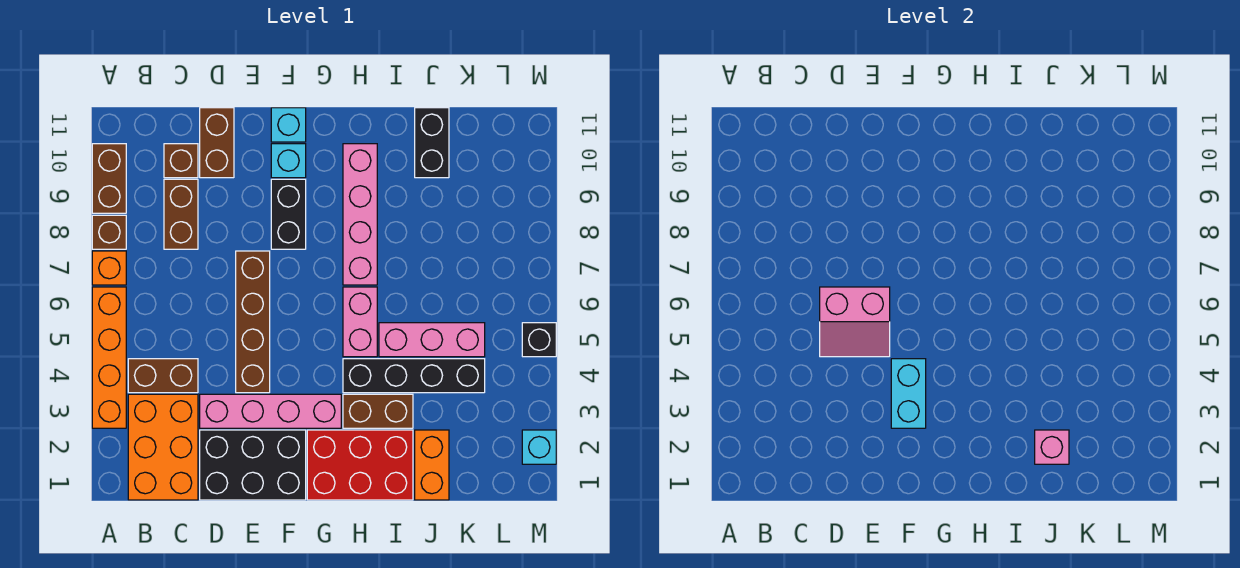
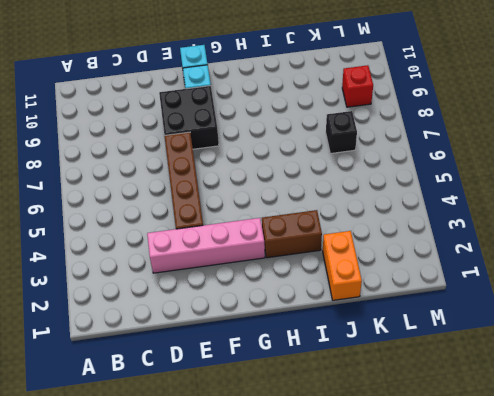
black 2x2 brick [159,86,219,149] -> black 1x2 brick [271,179,306,249]
black 1x1 brick [326,111,357,154] -> black 1x1 brick moved to [522,323,556,357]
red 1x1 brick [342,65,373,107] -> none
none -> orange 1x4 brick [92,287,126,428]
none -> orange 1x1 brick [92,251,126,285]
none -> brown 1x1 brick [92,215,126,249]

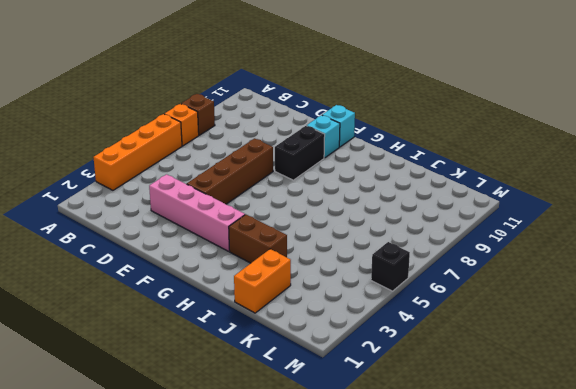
none -> brown 1x2 brick [92,144,126,213]
none -> orange 2x3 brick [128,394,198,500]
none -> brown 1x2 brick [128,359,198,393]

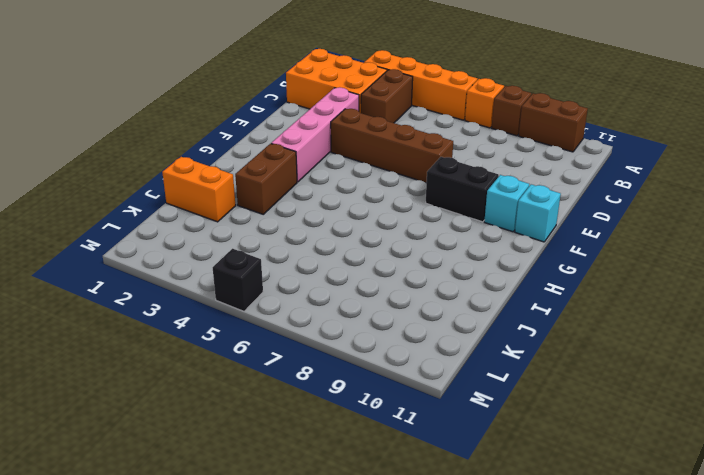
none -> brown 1x2 brick [164,179,198,249]
none -> brown 1x1 brick [164,144,198,178]
none -> black 2x3 brick [200,430,306,500]

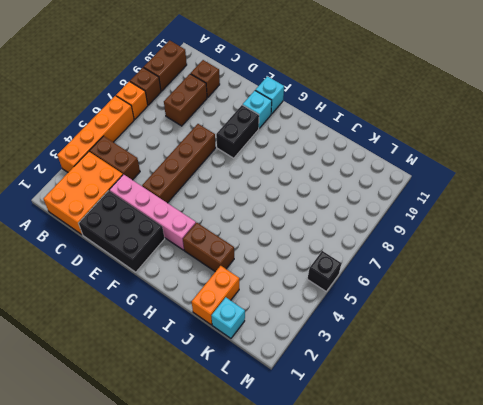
cyan 1x1 brick [211,297,245,338] -> cyan 1x1 brick moved to [522,430,556,464]
none -> brown 1x2 brick [200,108,234,178]
none -> red 2x3 brick [307,430,413,500]
none -> black 1x4 brick [343,359,485,393]

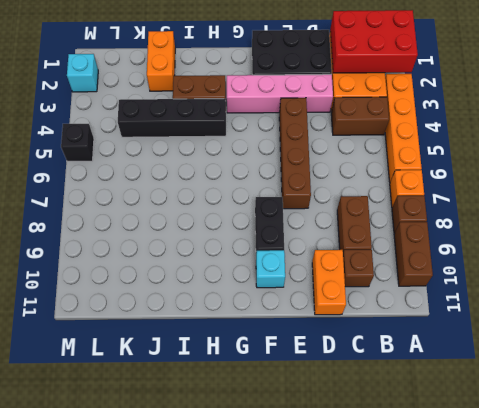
red 2x3 brick [330,10,418,73] -> red 2x3 brick moved to [307,430,413,500]
orange 1x2 brick [312,250,346,315] -> brown 1x2 brick [200,108,234,178]
none -> cyan 1x1 brick [271,108,306,142]
none -> pink 1x2 brick [343,287,377,357]
none -> pink 1x4 brick [343,144,377,285]

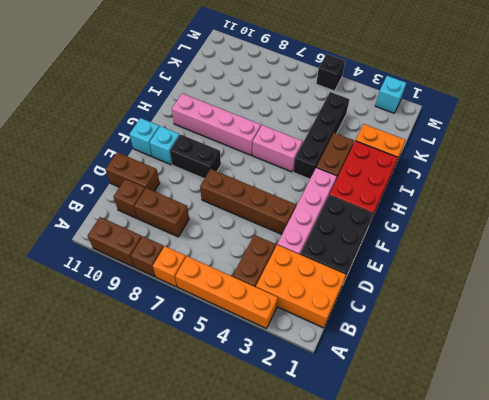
none -> pink 1x3 brick [379,323,485,357]
none -> black 1x2 brick [415,108,449,178]
none -> pink 2x2 slope [820,287,890,357]

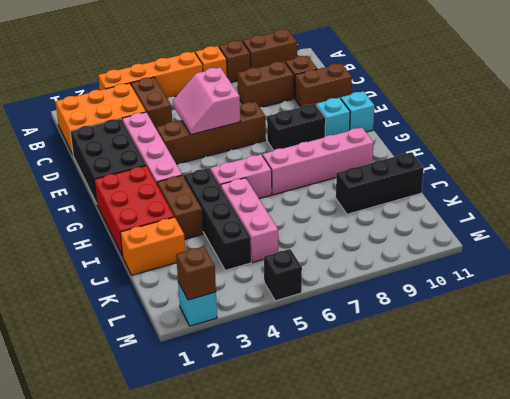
black 1x3 brick [336,152,424,214] -> black 1x2 brick [415,108,449,178]
brown 1x1 brick [176,246,216,300] -> none
none -> cyan 1x2 brick [891,359,926,428]
none -> pink 1x1 brick [1035,430,1069,464]

